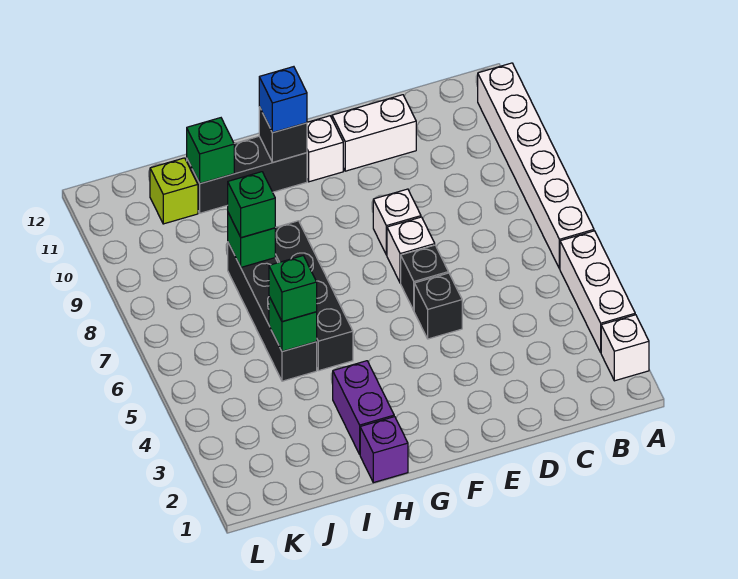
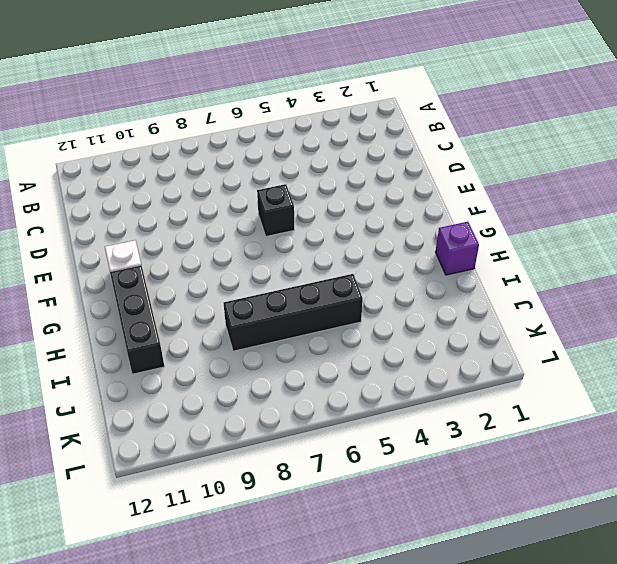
none -> white 1x1 brick [601,315,649,381]
none -> white 1x3 brick [560,231,635,352]
none -> white 1x6 brick [478,63,594,269]

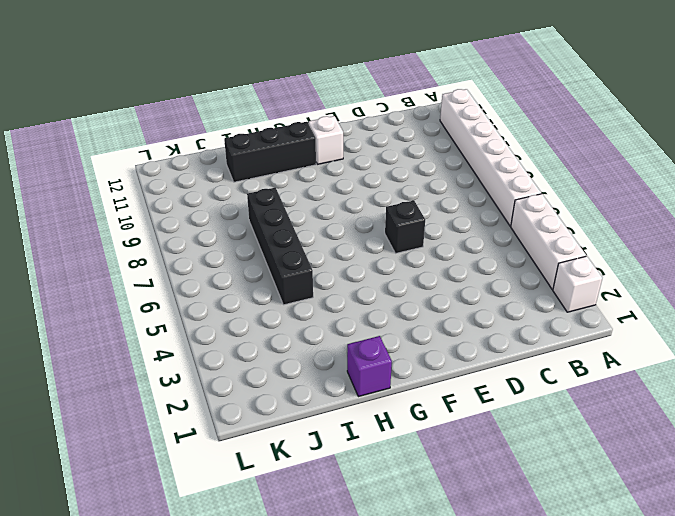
none -> white 1x2 brick [332,95,416,171]
none -> black 1x1 brick [414,273,462,339]
none -> white 1x1 brick [387,217,435,283]

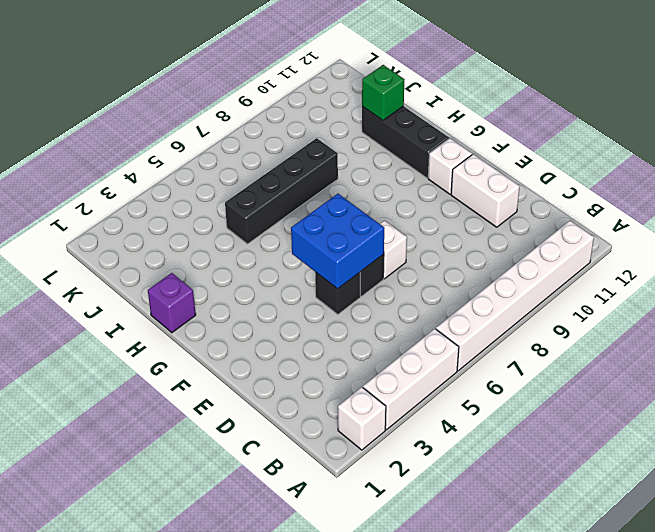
blue 2x2 brick [291,194,384,289] -> none
none -> white 1x1 brick [373,189,421,255]
none -> purple 1x2 brick [333,361,394,454]
none -> black 1x4 brick [275,221,353,371]

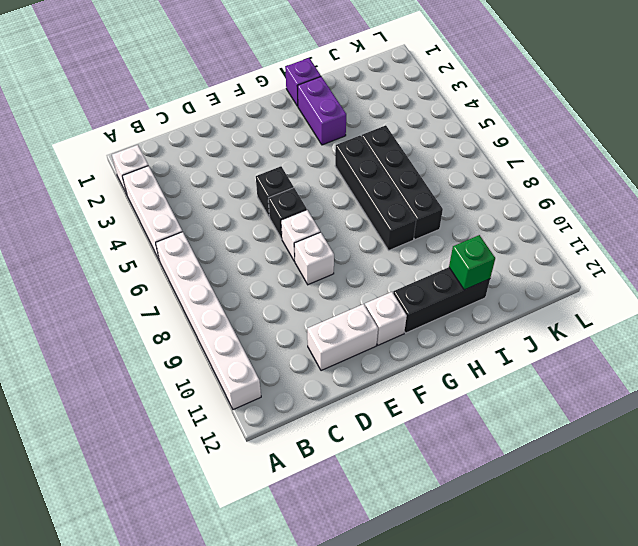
none -> lime 1x1 brick [150,158,198,224]
none -> black 1x1 brick [259,107,307,162]
none -> green 1x1 brick [269,297,317,351]

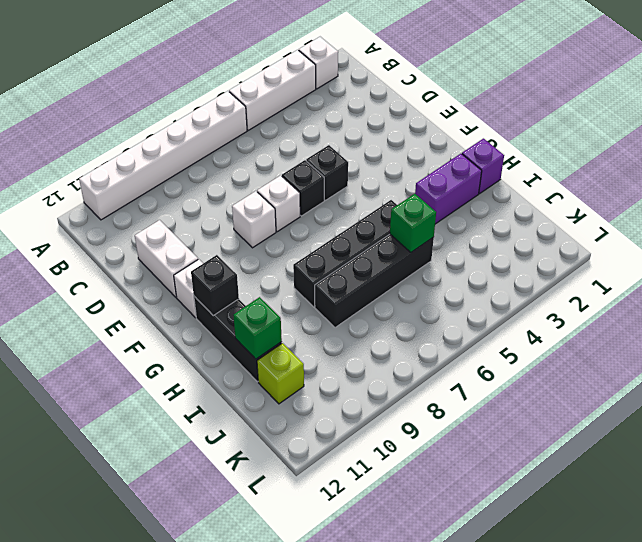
none -> green 1x1 brick [228,213,275,267]
none -> blue 1x1 brick [259,67,307,133]
none -> green 1x1 brick [269,256,317,322]

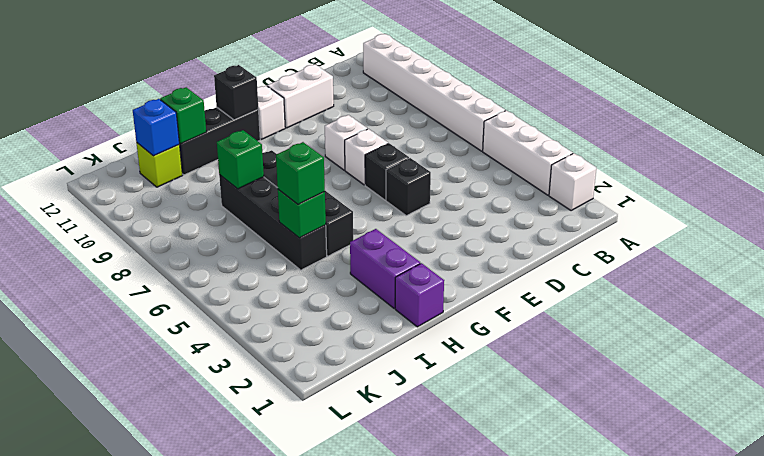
blue 1x1 brick [133,99,179,156] -> blue 1x1 brick moved to [259,67,307,133]
none -> green 1x1 brick [228,172,275,238]

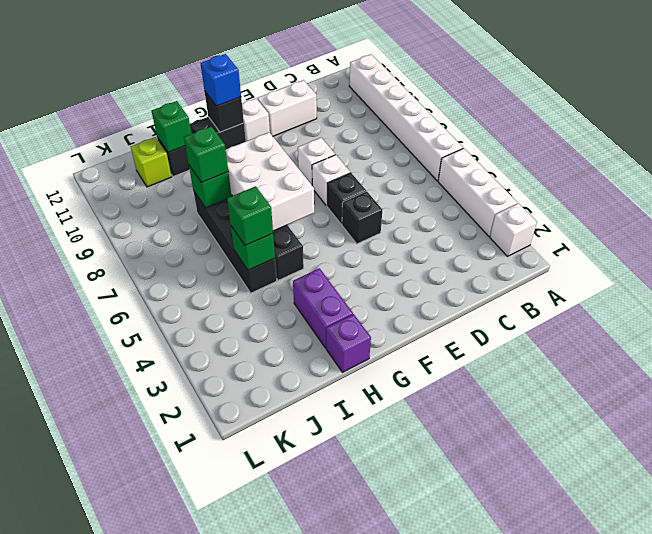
white 2x3 brick [226,132,314,231] -> none

